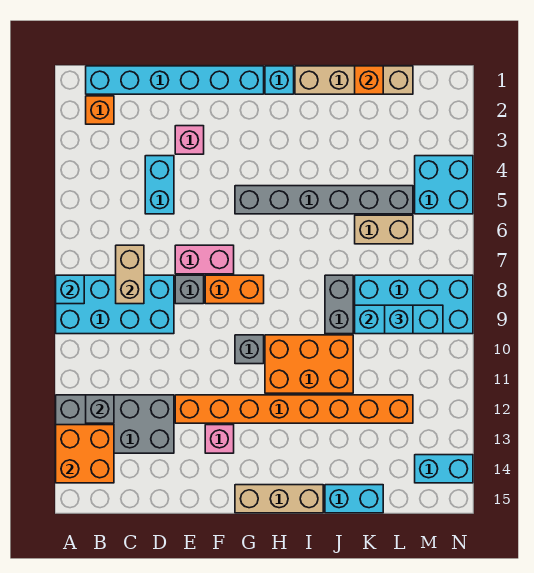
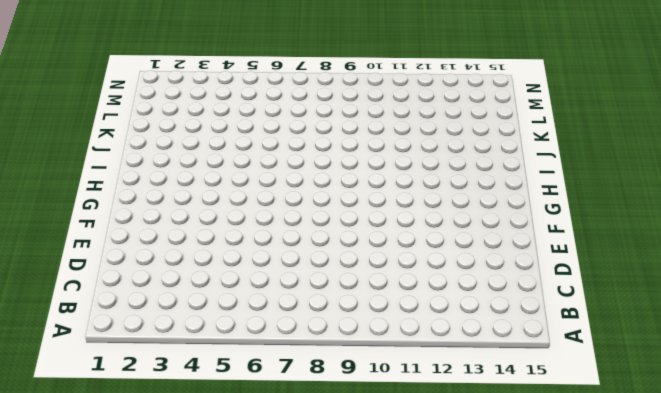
none -> cyan 2x4 brick [56,275,174,334]
none -> grey 2x4 brick [56,395,174,453]
none -> cyan 1x6 brick [86,66,264,94]
none -> orange 1x1 brick [86,96,114,124]

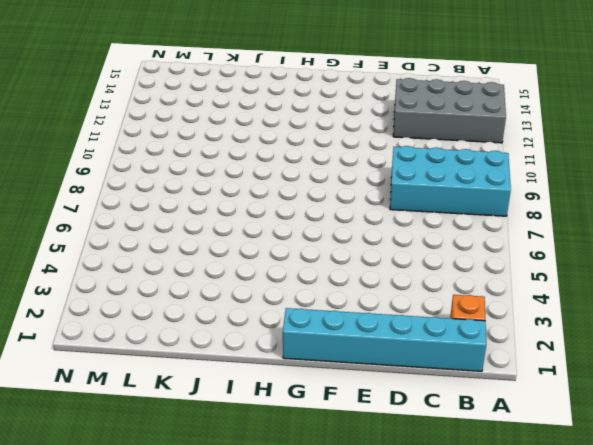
none -> cyan 1x2 brick [145,156,174,214]
none -> pink 1x1 brick [175,126,204,154]
none -> pink 1x2 brick [175,245,234,274]
none -> grey 1x1 brick [175,275,204,304]

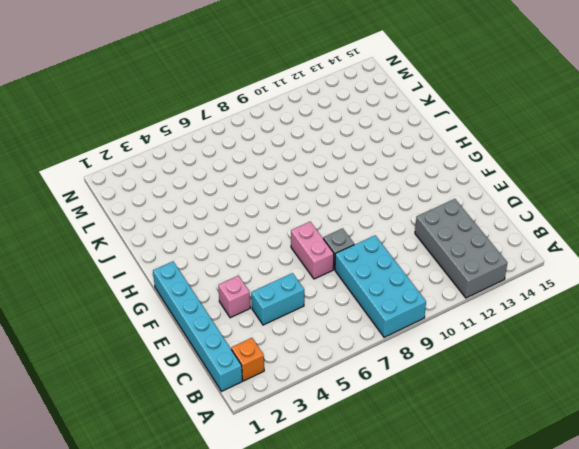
none -> orange 1x8 brick [175,395,413,423]
none -> orange 1x2 brick [205,275,264,304]
none -> pink 1x1 brick [205,425,234,453]
none -> grey 1x6 brick [235,186,413,214]

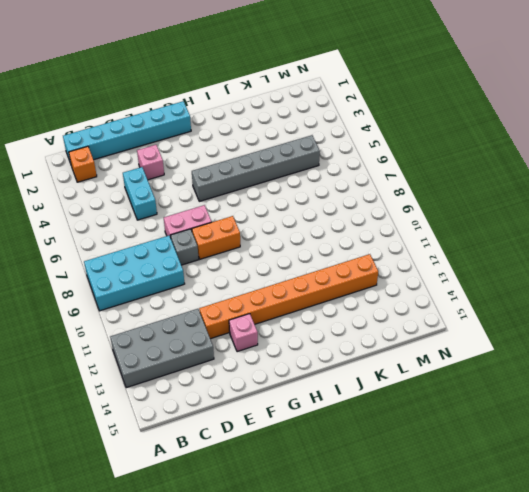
none -> grey 1x1 brick [235,335,264,364]
none -> tan 1x3 brick [235,485,323,513]
none -> cyan 1x1 brick [265,66,294,94]
none -> orange 2x3 brick [265,335,353,393]

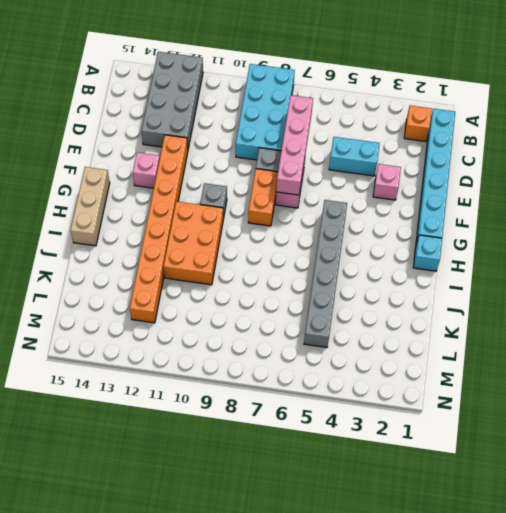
pink 1x4 brick [276,95,313,195] -> tan 1x2 brick [116,245,144,304]
none -> tan 1x4 brick [295,66,413,94]
none -> grey 1x2 brick [325,275,353,334]
none -> cyan 1x2 brick [325,485,383,513]
none -> tan 1x2 brick [355,215,413,244]

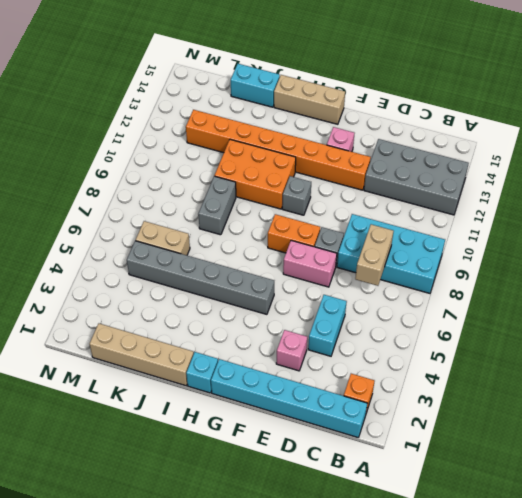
none -> cyan 2x4 brick [355,275,473,334]
none -> cyan 2x2 brick [415,156,473,214]
none -> cyan 1x2 brick [415,455,473,483]
none -> cyan 1x1 brick [56,275,84,304]

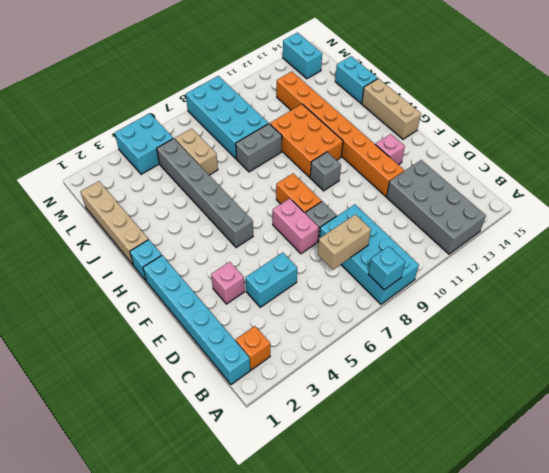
none -> orange 2x2 brick [56,425,114,483]
none -> grey 1x1 brick [86,395,114,423]
none -> orange 1x1 brick [355,66,383,94]
none -> cyan 1x3 brick [355,305,443,334]

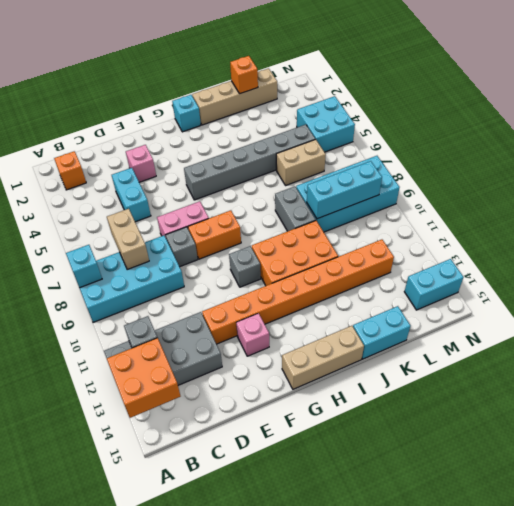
none -> cyan 1x6 brick [86,66,264,94]
none -> cyan 1x1 brick [385,305,413,334]

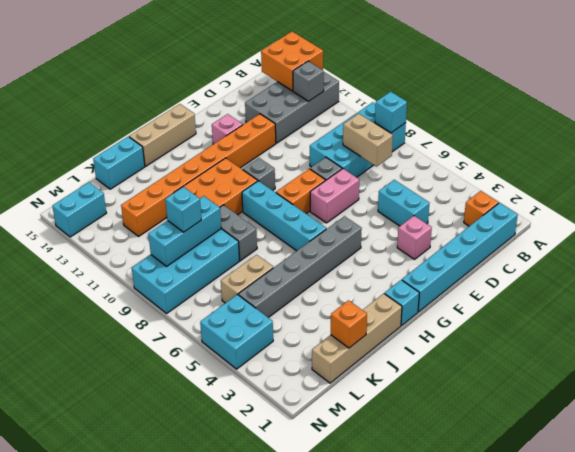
cyan 1x4 brick [242,181,326,251] -> none

